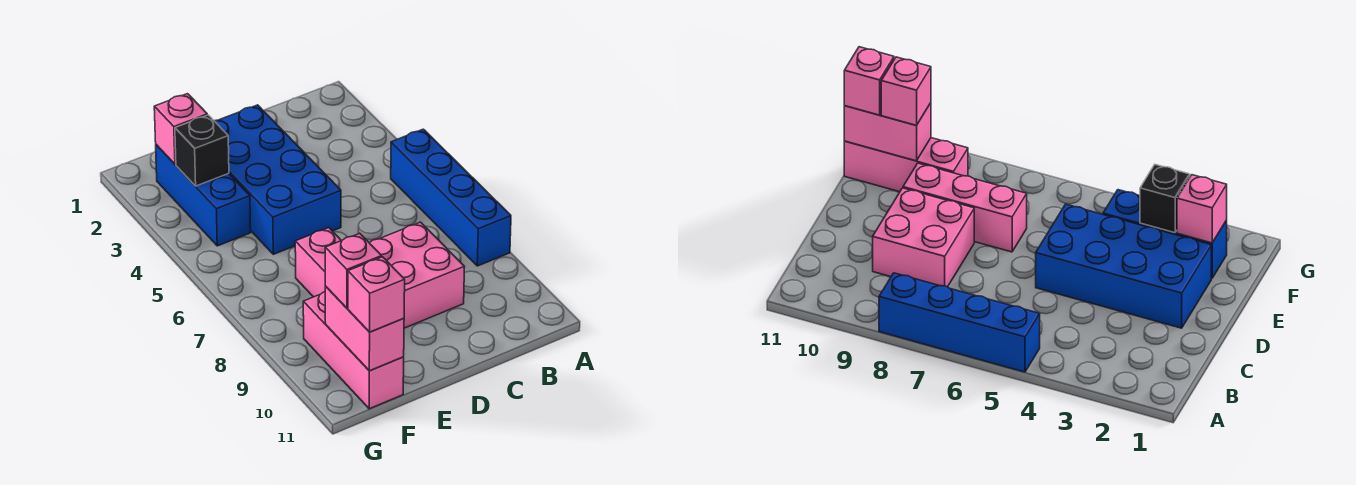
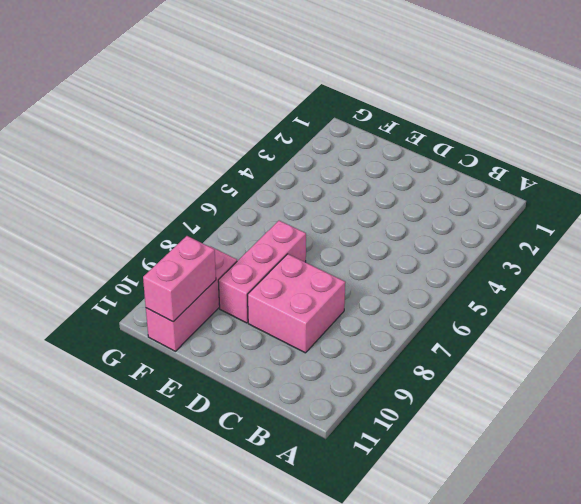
none -> blue 1x4 brick [391,129,511,266]
none -> blue 2x4 brick [215,105,341,254]

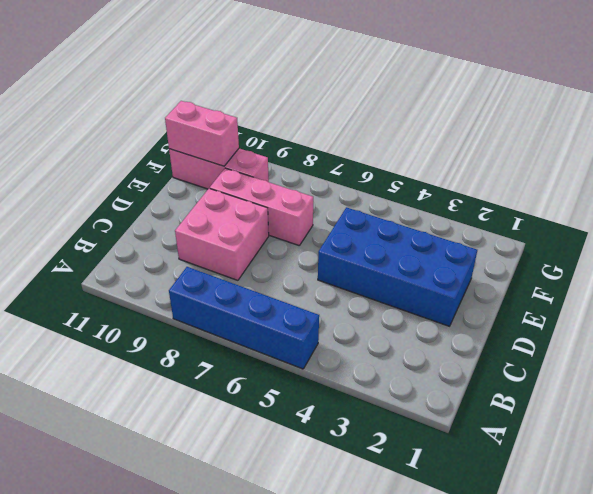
none -> blue 1x3 brick [156,145,251,246]
none -> pink 1x1 brick [154,94,207,164]

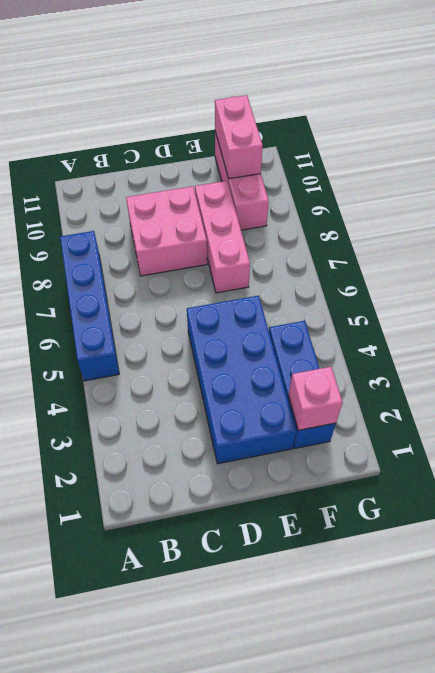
none -> black 1x1 brick [175,115,229,186]
none -> pink 1x1 brick [325,233,382,308]

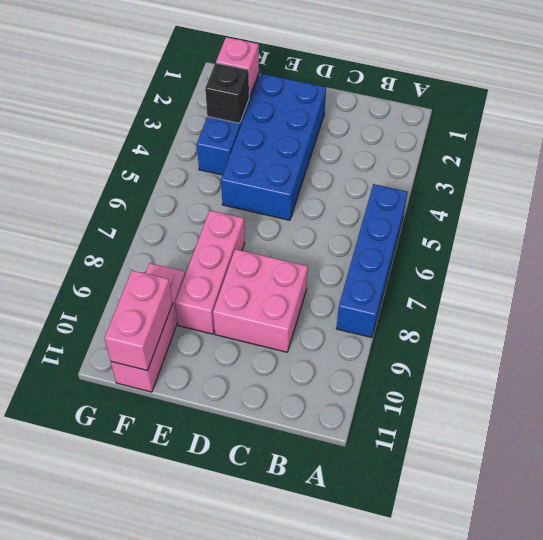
none -> pink 1x1 brick [325,233,382,308]
none -> pink 1x1 brick [348,257,405,332]

